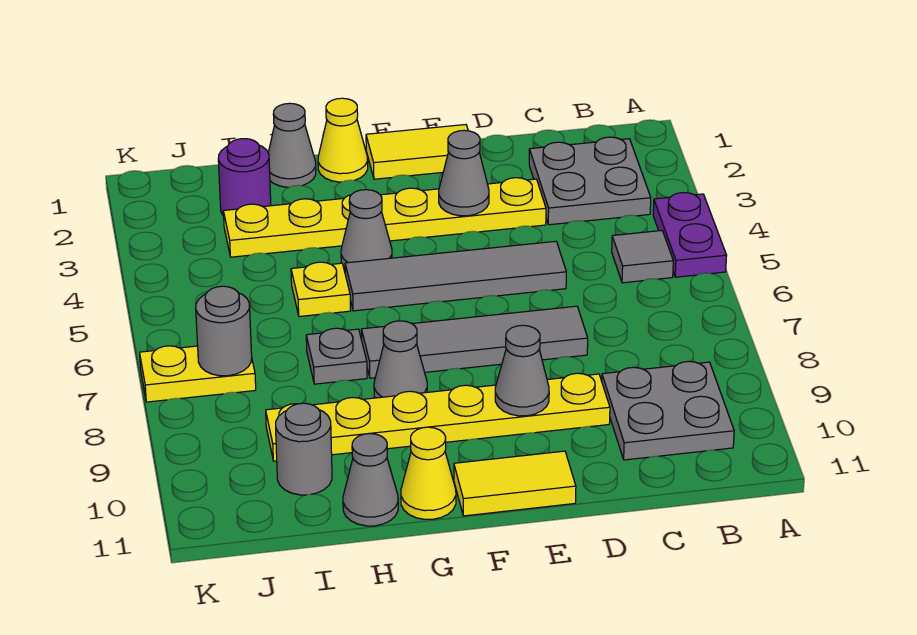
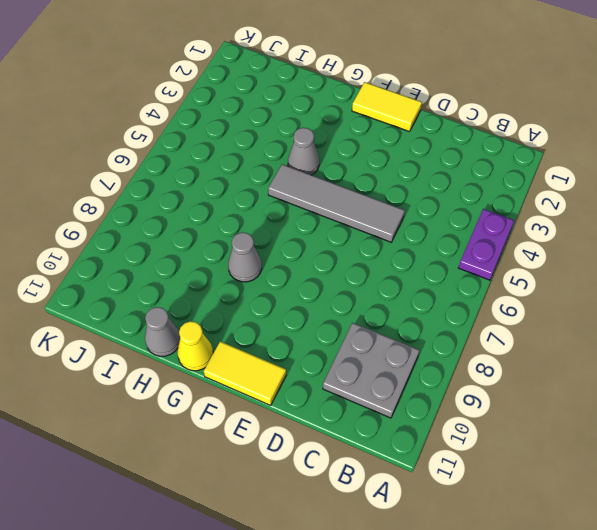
none -> grey 2x2 plate [529,137,651,225]
none -> grey 1x1 tile [612,231,673,283]
none -> yellow 1x6 plate [223,178,546,257]

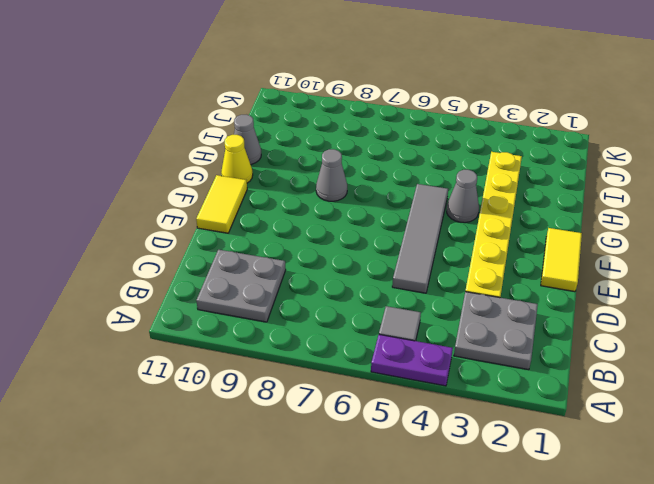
none -> grey 1x4 tile [361,306,588,378]
none -> yellow 1x6 plate [266,373,610,461]
none -> yellow 1x1 cone [318,98,368,182]

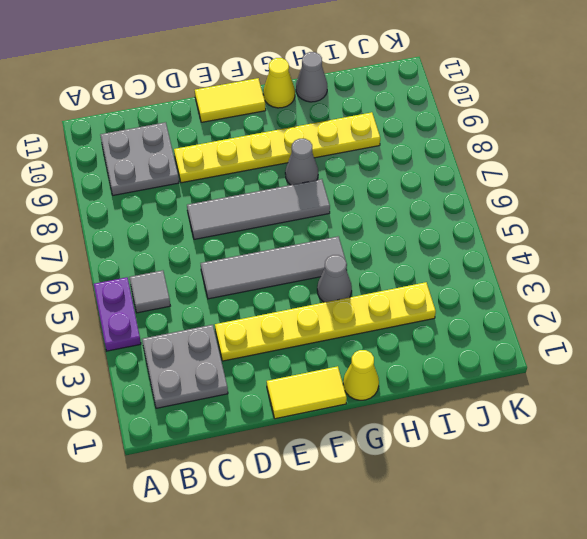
none -> grey 1x1 cone [268,103,316,187]
none -> yellow 1x1 plate [291,262,351,317]
none -> grey 1x1 plate [306,328,367,384]

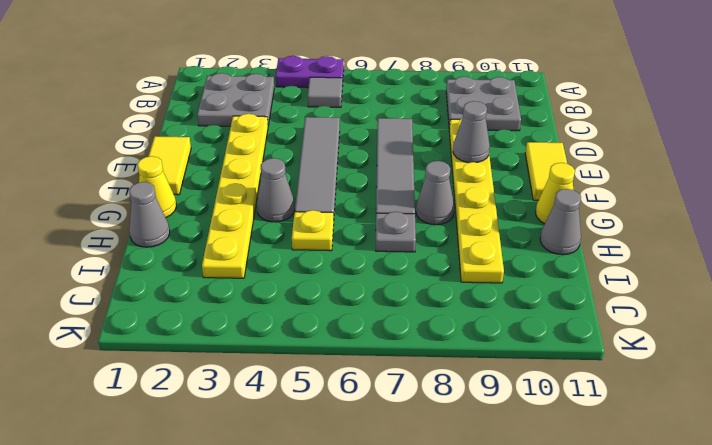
none -> purple 1x1 round brick [218,139,271,216]
none -> grey 1x1 round brick [276,403,332,495]
none -> yellow 1x2 plate [140,346,256,402]

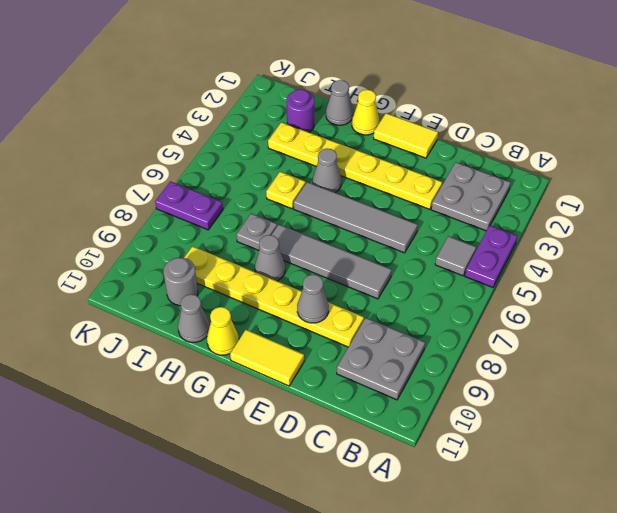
purple 1x2 plate [155,181,223,230] -> yellow 1x2 plate [140,346,256,402]
none -> grey 1x1 cone [439,130,489,216]
none -> grey 1x1 round brick [196,286,252,376]

